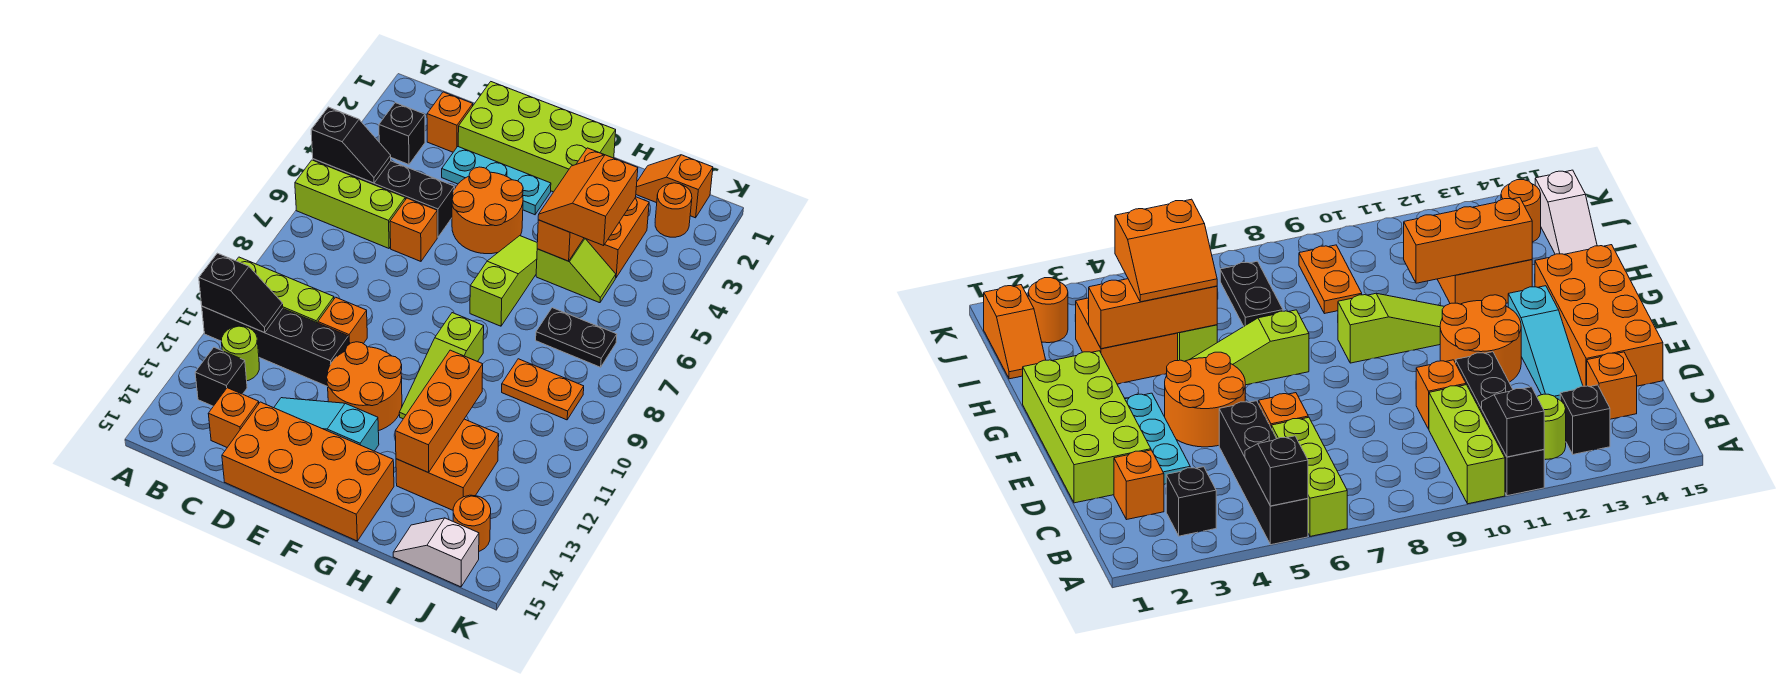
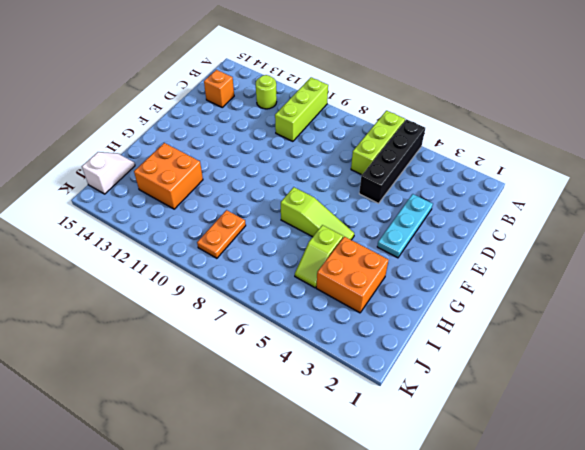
none -> black 1x4 brick [202,306,349,387]
none -> black 1x1 brick [379,103,425,164]
none -> black 1x1 brick [195,347,247,406]
none -> orange 1x1 brick [427,92,473,152]

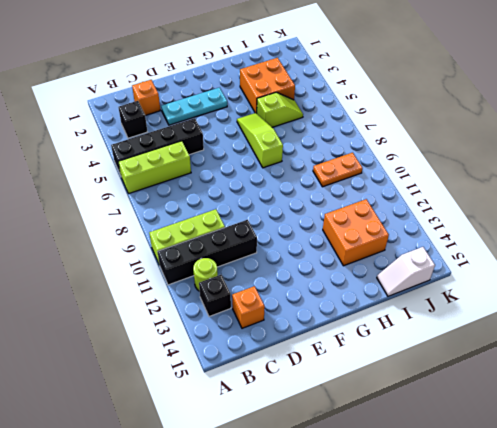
none -> lime 2x4 brick [458,82,616,192]
none -> orange 1x1 brick [390,198,437,261]
none -> orange 1x1 brick [318,297,367,344]
none -> cyan 1x3 slope [274,398,379,451]

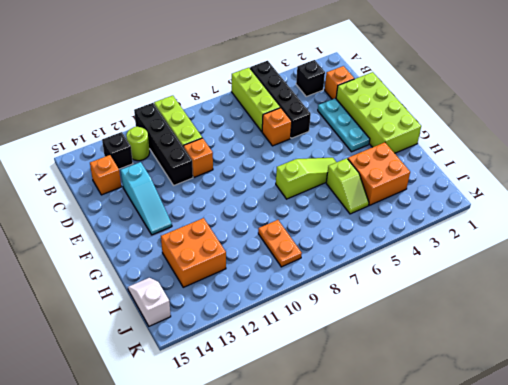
cyan 1x3 slope [121,162,172,235] -> cyan 1x3 slope turned to [274,398,379,451]
none -> orange 2x4 brick [222,402,394,541]
none -> orange 2x2 round brick [452,167,523,254]
none -> orange 2x2 round brick [327,342,402,431]
none -> lime 1x3 slope [399,313,484,419]

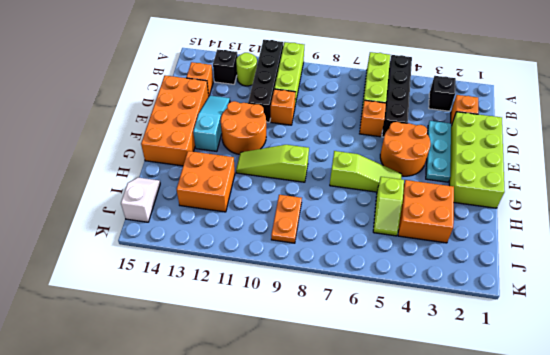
none -> orange 1x2 slope [636,155,713,218]
none -> black 1x2 plate [536,308,617,367]
none -> orange 1x1 round brick [655,183,692,237]
none -> orange 1x1 round brick [453,495,491,551]

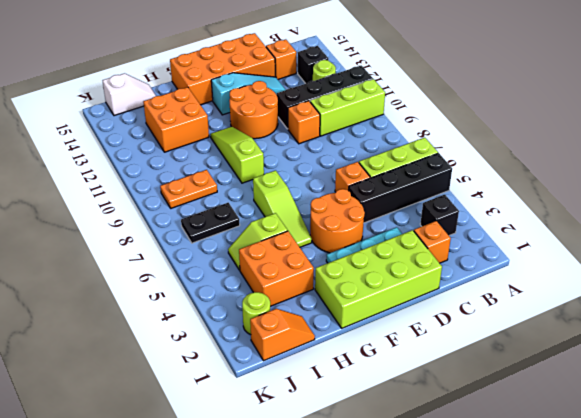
lime 1x1 round brick [242,292,270,335] -> orange 1x1 round brick [655,183,692,237]
none -> orange 1x1 round brick [453,495,491,551]
none -> black 1x2 slope [311,107,391,183]
none -> black 1x2 slope [199,253,283,333]
none -> orange 1x3 brick [537,148,604,261]

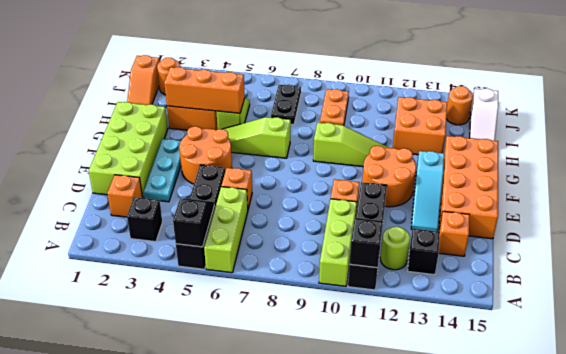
none -> orange 1x3 brick [395,350,483,472]
none -> orange 2x2 slope [538,155,638,245]

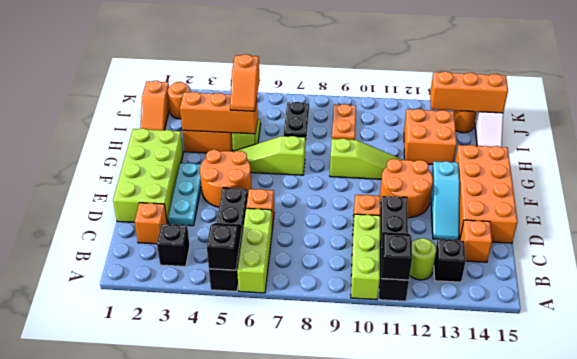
orange 1x2 slope [230,54,259,111] -> orange 2x2 slope [538,155,638,245]
orange 1x3 brick [430,71,508,113] -> orange 1x3 brick moved to [395,350,483,472]

